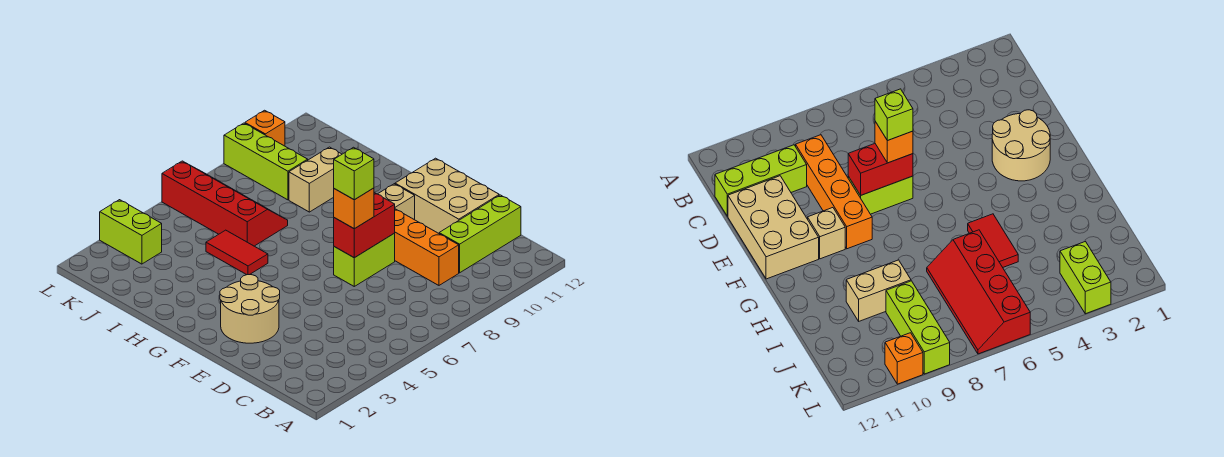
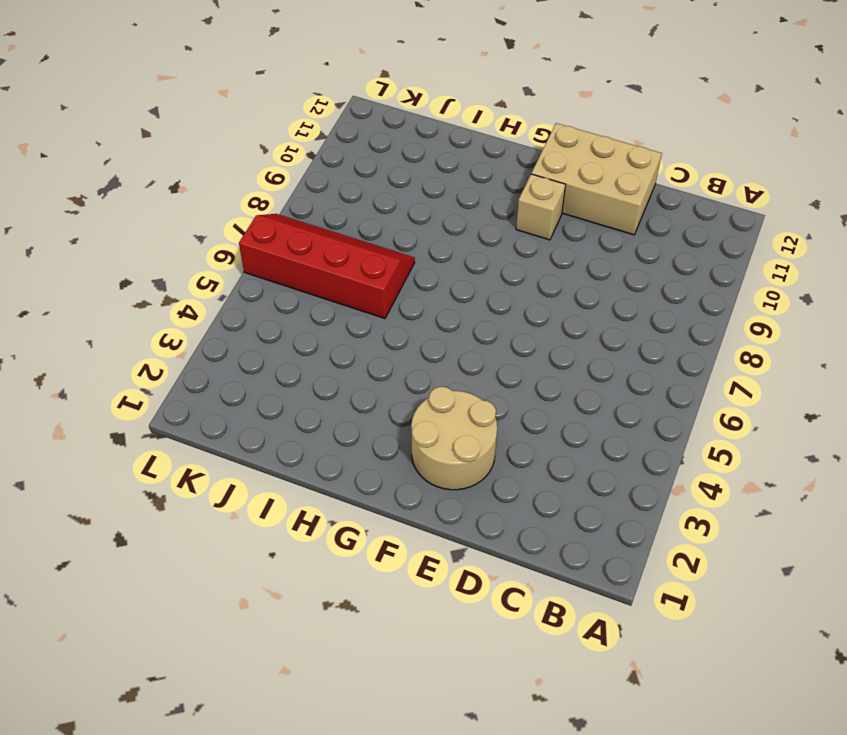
none -> orange 1x4 brick [395,209,459,285]
none -> lime 1x3 brick [439,195,521,273]
none -> lime 1x2 brick [334,233,395,286]

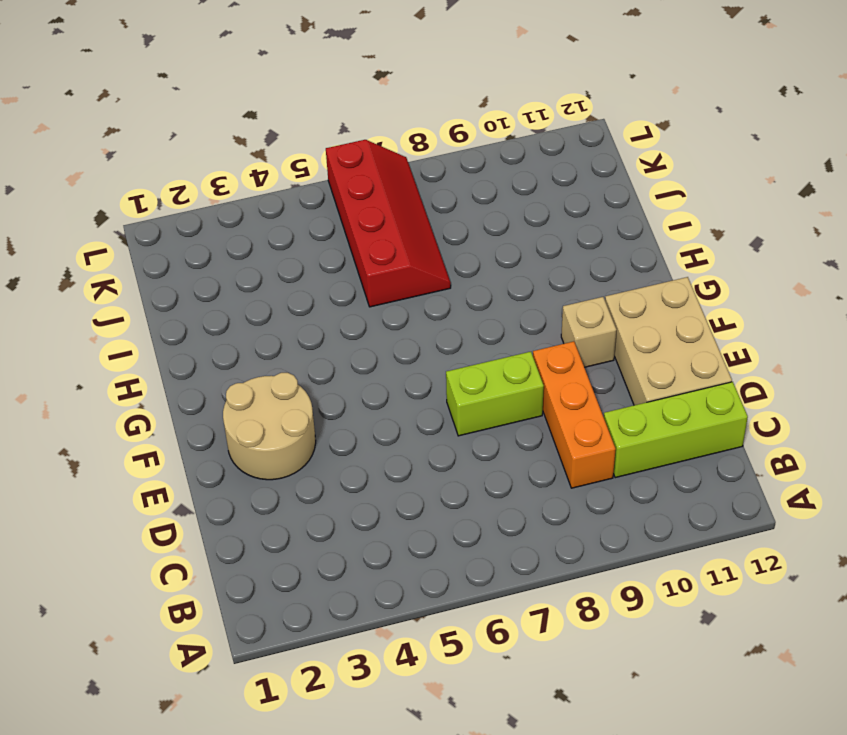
orange 1x3 brick [533,341,616,488] -> orange 1x4 brick [395,209,459,285]
none -> red 1x2 tile [206,230,268,275]
none -> tan 1x2 brick [289,147,342,212]
none -> lime 1x3 brick [224,123,308,200]

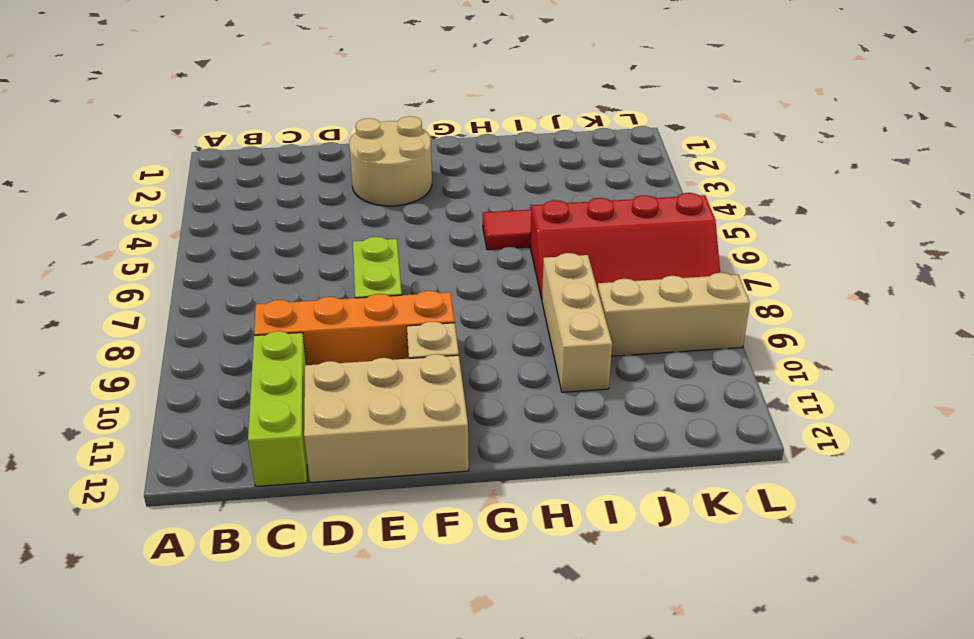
tan 1x3 brick [542,253,612,392] -> tan 1x2 brick [289,147,342,212]
tan 1x3 brick [598,273,750,356] -> lime 1x3 brick [224,123,308,200]
none -> lime 1x2 brick [100,200,162,264]
none -> orange 1x1 brick [245,110,285,146]
none -> red 1x2 brick [334,193,395,258]

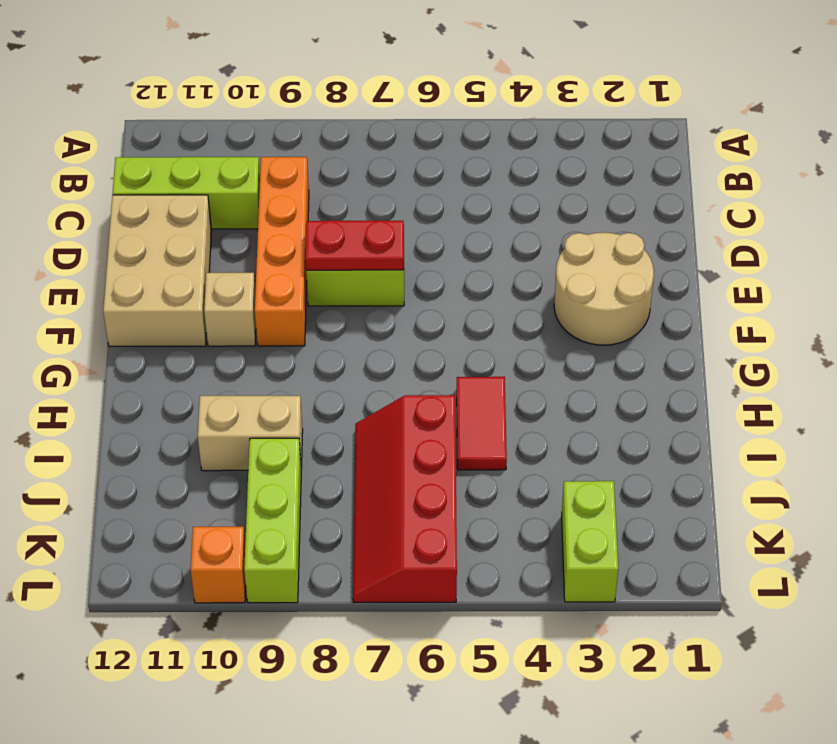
red 1x2 plate [306,221,404,270] -> red 1x2 brick [334,193,395,258]
none -> orange 1x1 brick [334,188,374,229]
none -> lime 1x1 brick [334,147,374,200]

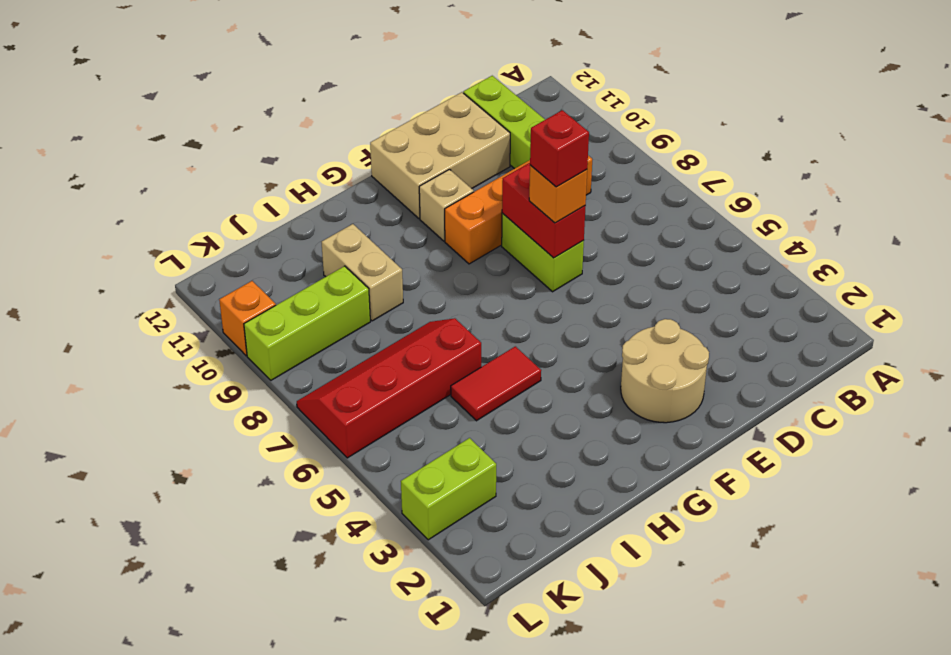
red 1x1 brick [530,110,589,187] -> lime 1x1 brick [334,147,374,200]

